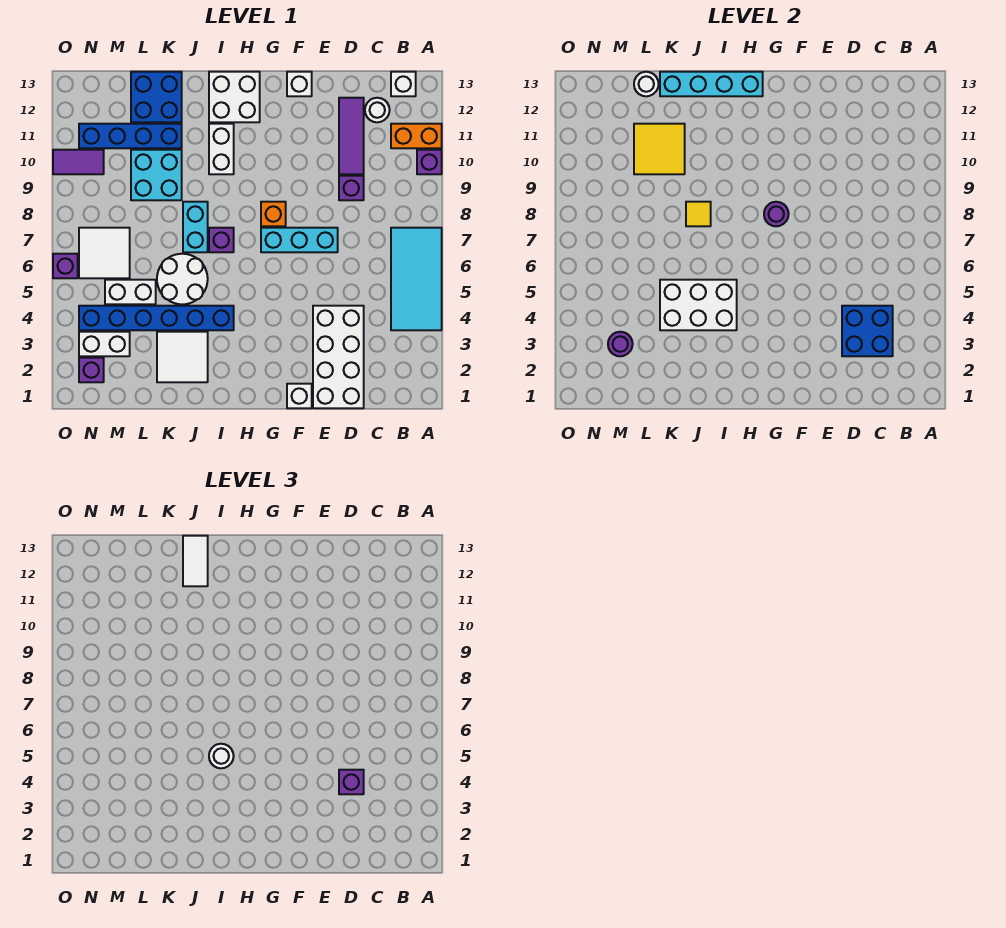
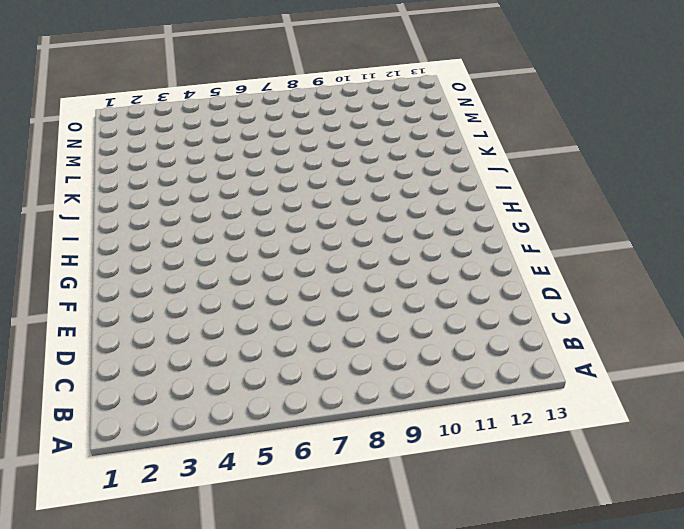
none -> cyan 2x4 tile [391,228,442,330]
none -> purple 1x1 brick [417,150,442,174]
none -> orange 1x2 brick [391,124,442,148]
none -> white 1x1 brick [391,72,416,96]

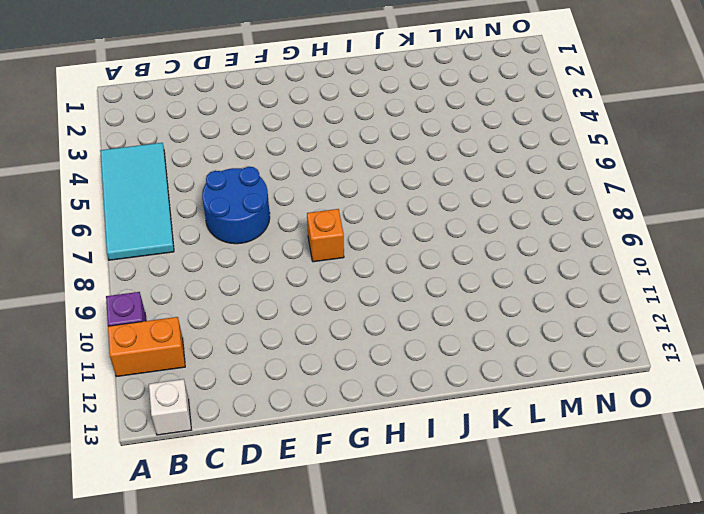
blue 2x2 round brick [202,167,270,244] -> cyan 1x3 brick [261,228,338,252]
none -> white 1x1 round brick [365,98,390,122]
none -> white 2x4 brick [313,306,364,408]
none -> purple 1x1 brick [339,176,364,200]
none -> purple 1x3 tile [339,98,364,174]

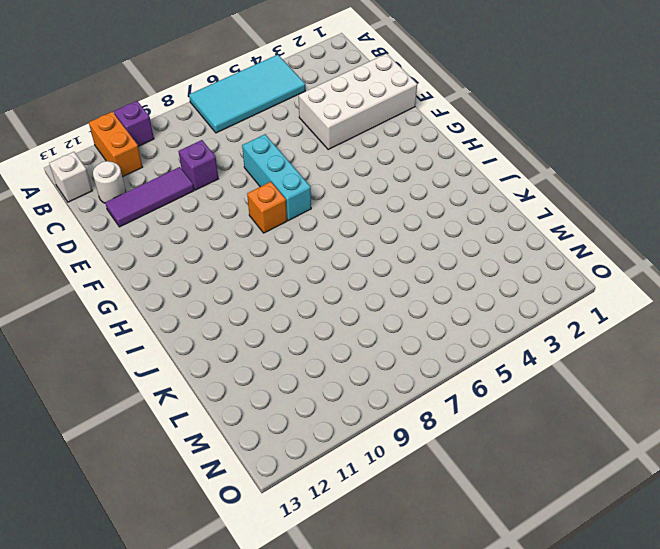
none -> white 1x1 brick [287,384,312,408]
none -> white 1x1 brick [287,72,312,96]
none -> white 2x2 brick [209,72,260,122]
none -> blue 1x6 brick [79,306,234,330]

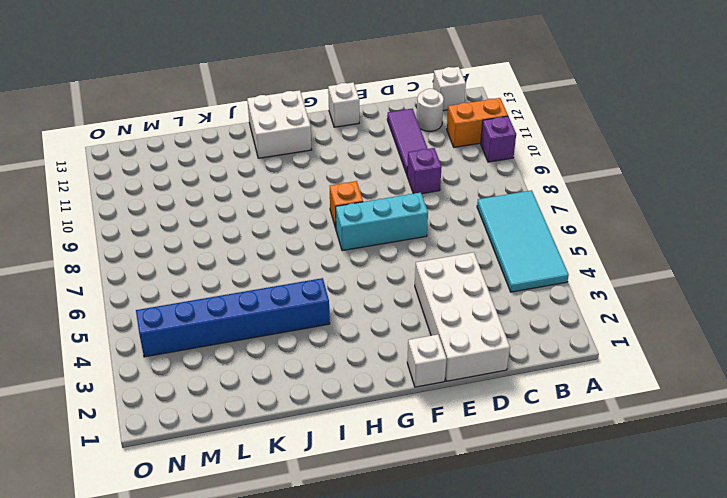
none -> purple 1x1 brick [209,228,234,252]
none -> white 1x2 brick [209,124,234,174]
none -> white 2x2 tile [157,332,208,382]
none -> white 2x2 round brick [157,254,208,304]

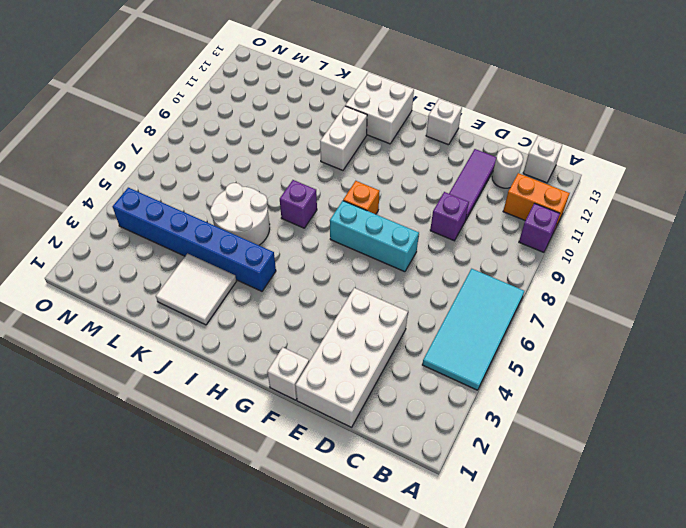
none -> cyan 1x2 brick [183,202,208,252]
none -> cyan 2x2 brick [131,150,182,200]
none -> blue 1x4 brick [79,124,182,148]
none -> blue 2x2 brick [131,72,182,122]

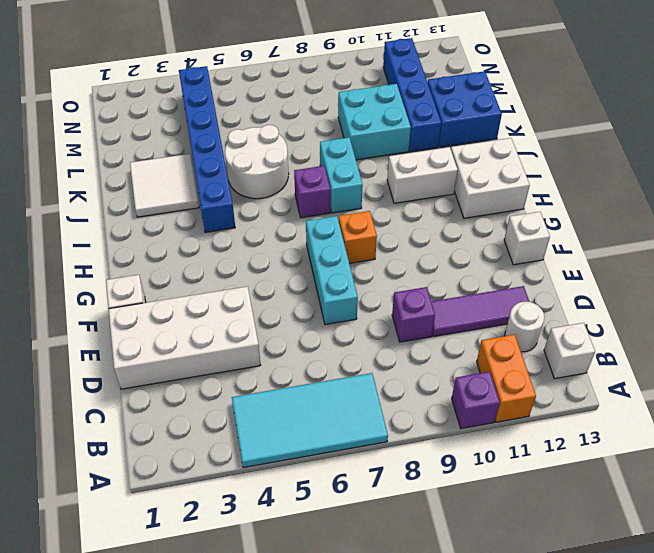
cyan 1x2 brick [320,137,363,213] -> cyan 1x2 brick turned to [183,202,208,252]
none -> white 1x2 brick [105,280,156,304]
none -> white 1x2 brick [79,332,130,356]
none -> white 2x2 tile [79,228,130,278]
none -> purple 1x1 brick [79,358,104,382]

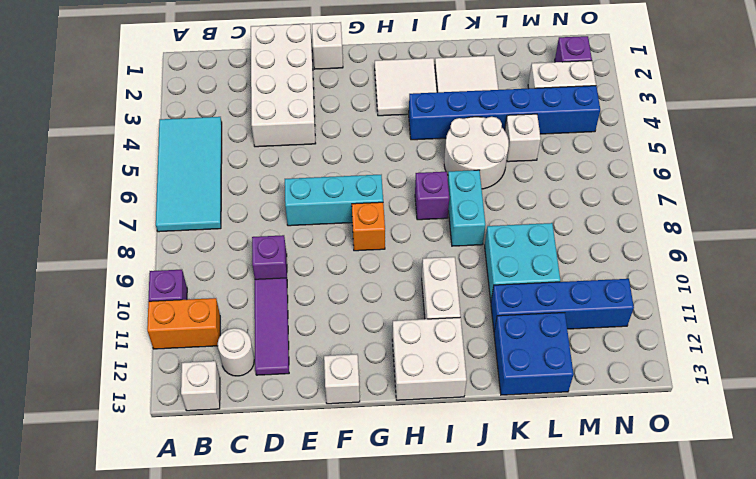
white 2x2 tile [375,58,437,116] -> white 2x2 tile moved to [79,228,130,278]
white 1x1 brick [505,114,541,162] -> white 1x2 brick [105,280,156,304]
none -> purple 1x2 tile [53,150,104,174]
none -> purple 1x1 brick [53,254,78,278]
none -> blue 2x2 brick [842,306,893,356]
none -> purple 1x1 round brick [764,202,789,226]

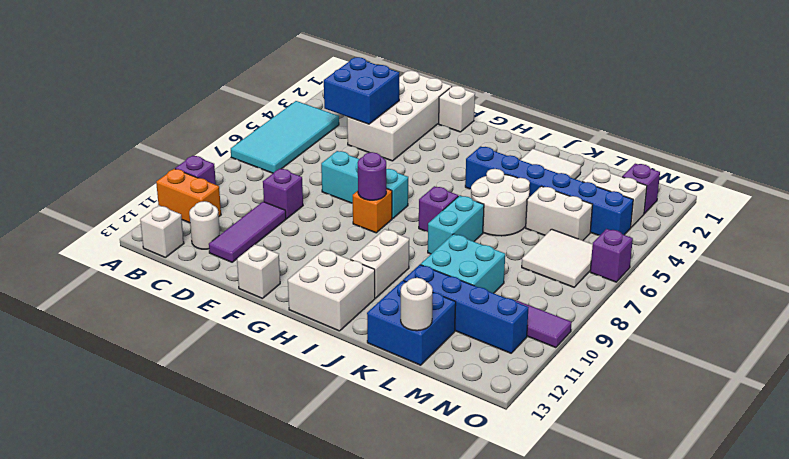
none -> cyan 1x4 brick [660,72,763,96]
none -> white 2x3 brick [660,280,737,330]
none -> yellow 1x1 tile [686,202,711,226]
none -> yellow 2x2 tile [634,124,685,174]

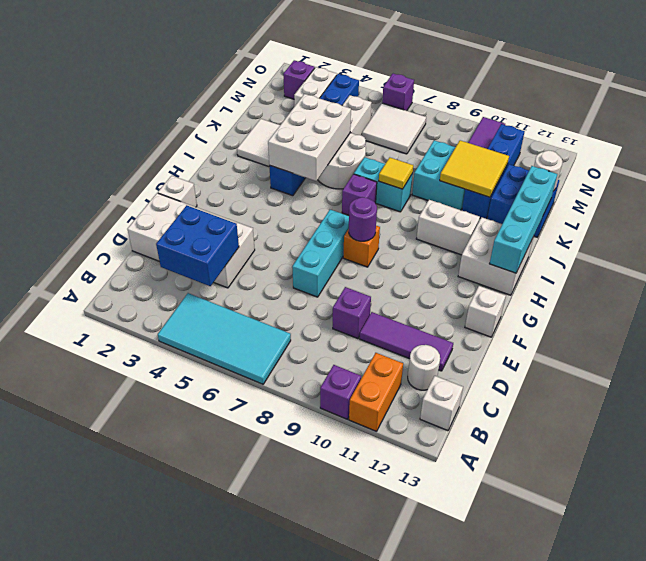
none -> purple 1x1 round brick [608,332,633,356]
none -> purple 1x1 brick [339,770,364,794]
none -> white 1x1 round brick [209,744,234,768]
none -> white 1x2 tile [183,536,208,586]

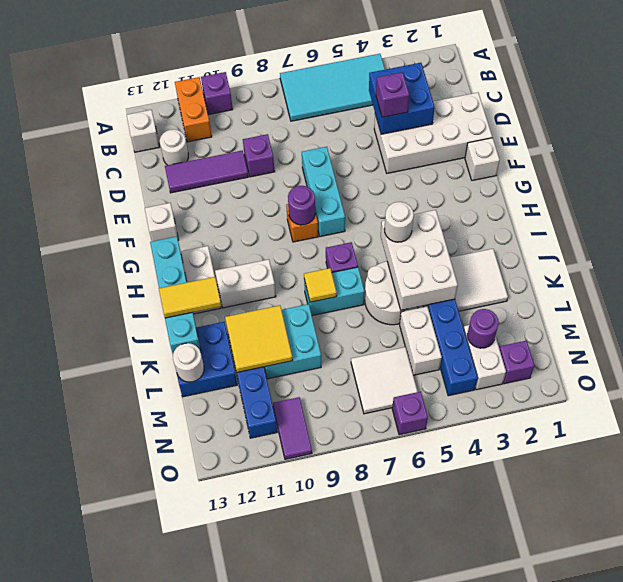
yellow 1x2 tile [159,277,221,318] -> white 1x2 tile [183,536,208,586]

